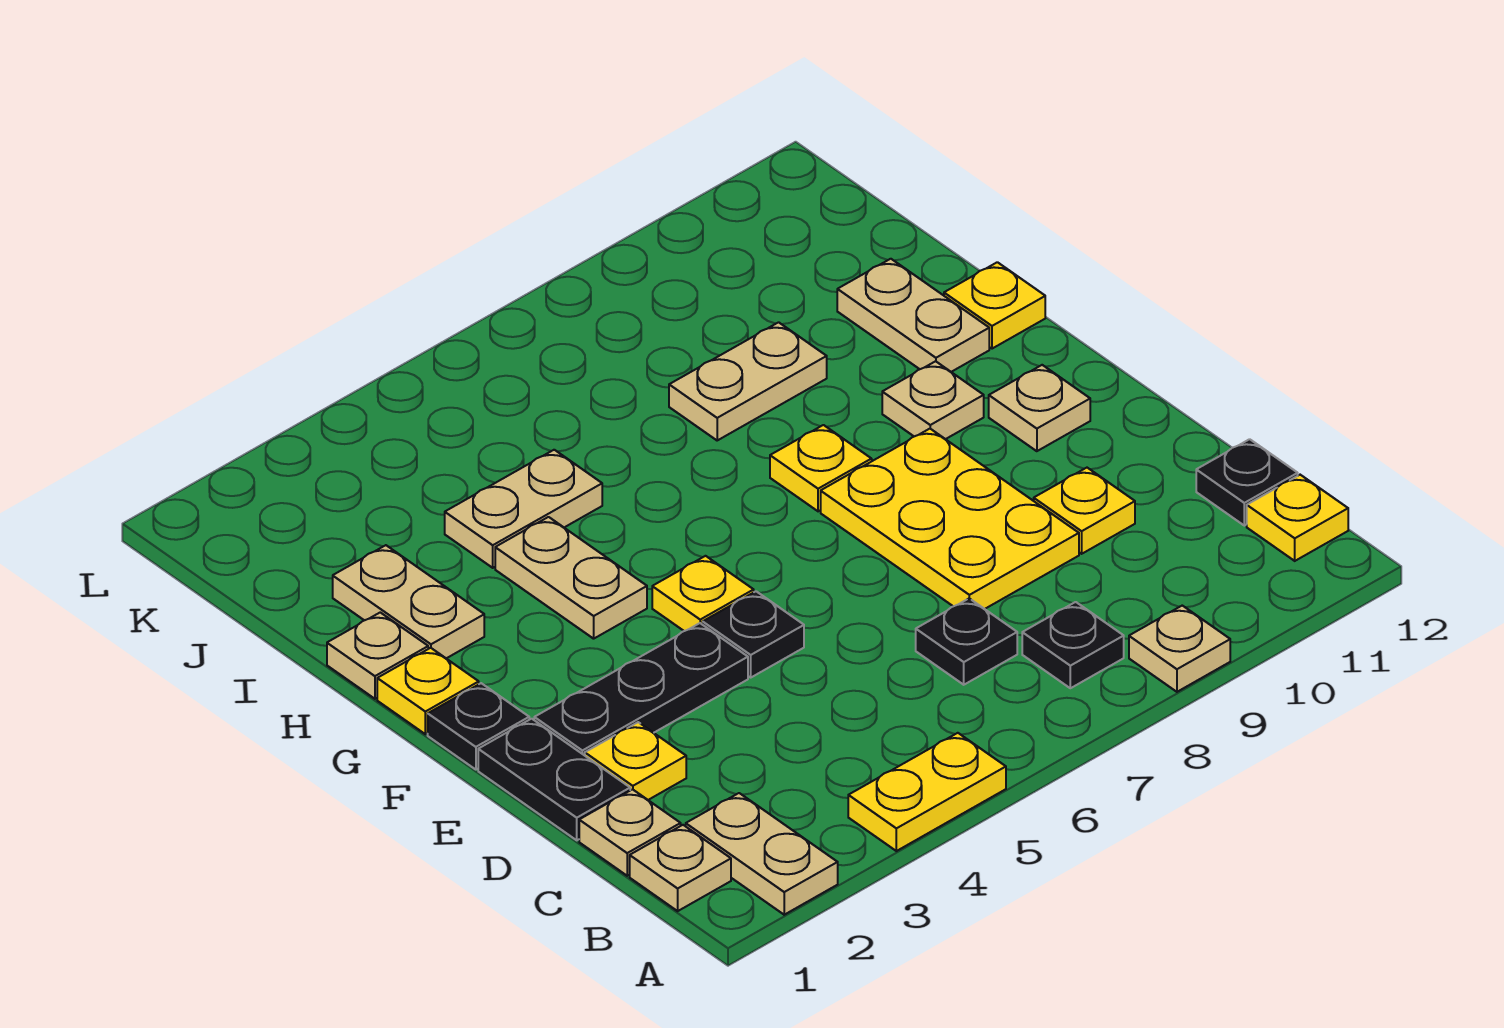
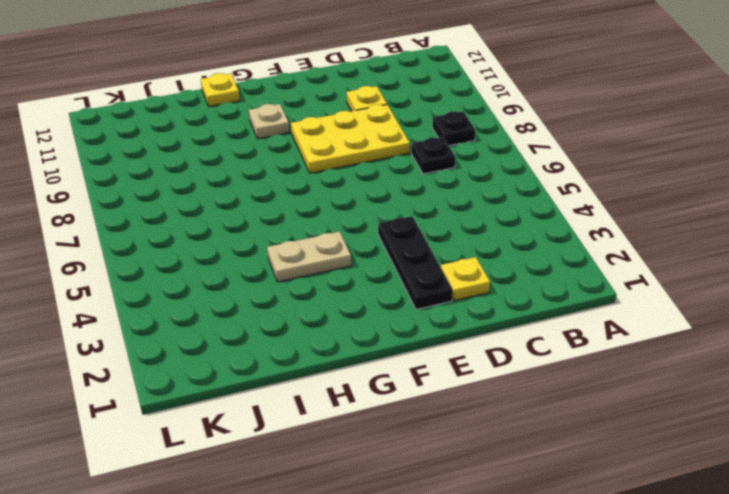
none -> tan 1x2 plate [686,793,838,915]
none -> yellow 1x2 plate [848,733,1006,851]
none -> tan 1x1 plate [1129,606,1230,692]

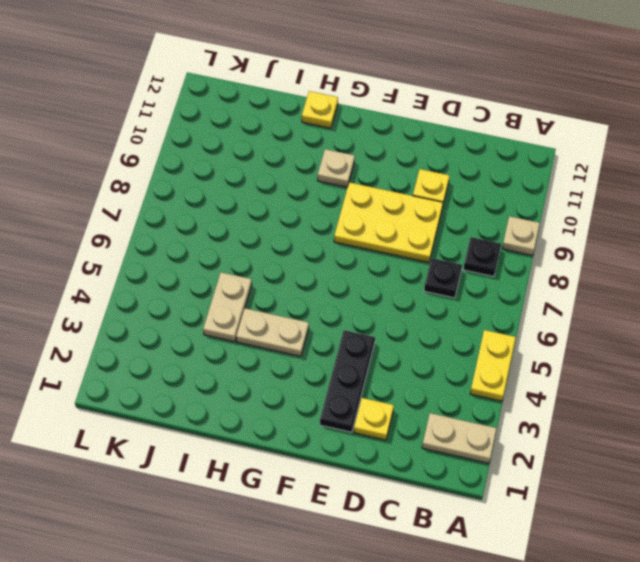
none -> tan 1x1 plate [630,825,731,911]
none -> yellow 1x1 plate [1247,475,1348,561]
none -> tan 1x1 plate [579,789,681,876]

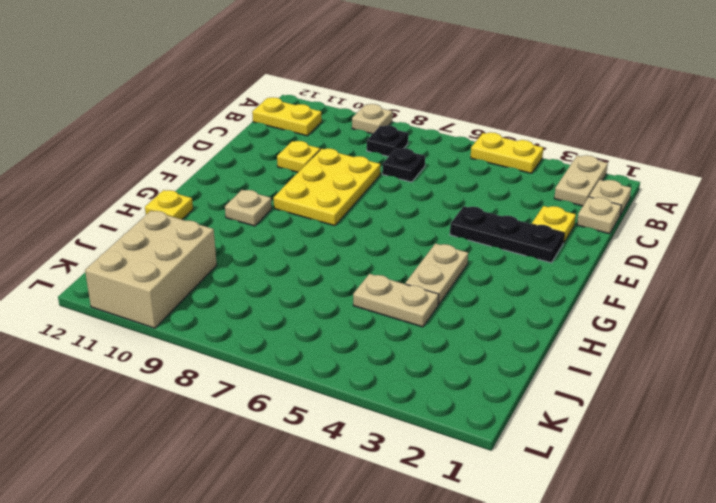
yellow 1x2 plate [252,97,322,136] -> yellow 1x1 plate [1247,475,1348,561]
tan 2x3 brick [85,211,217,328] -> none
none -> black 1x1 plate [1196,439,1298,526]
none -> black 1x2 plate [478,719,630,840]
none -> black 1x1 plate [703,591,804,677]

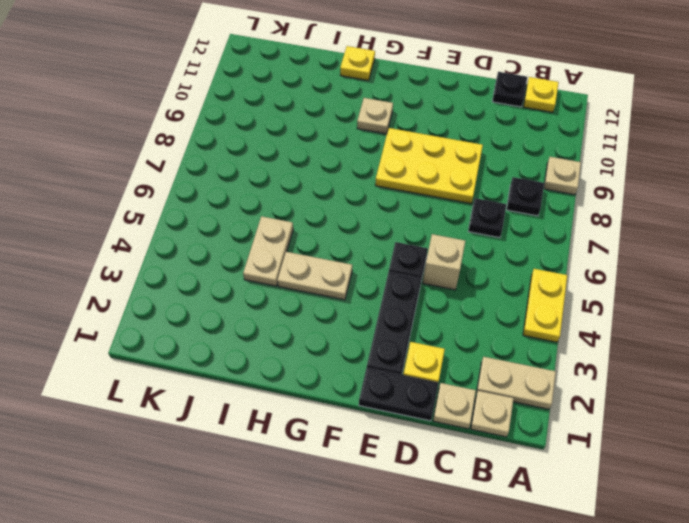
tan 1x1 brick [423,234,465,290] -> none
none -> yellow 1x1 plate [1034,468,1135,554]
none -> black 1x1 plate [428,683,529,770]
none -> yellow 1x1 plate [652,556,754,631]

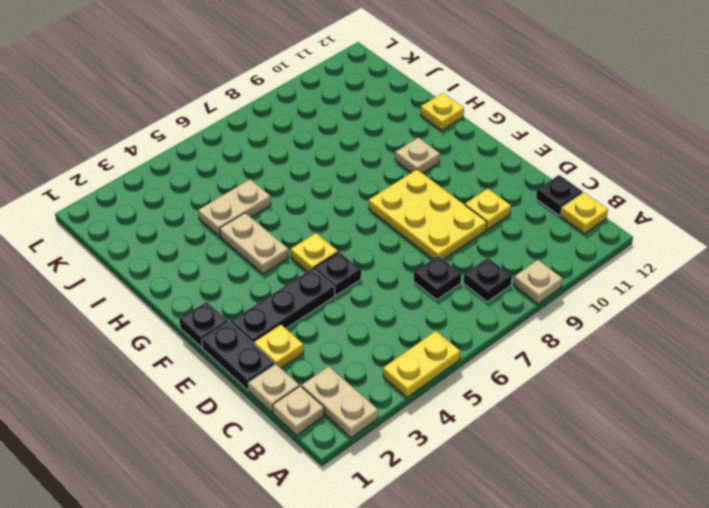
none -> tan 1x1 plate [989,365,1090,451]
none -> yellow 1x1 plate [377,648,479,734]
none -> yellow 1x1 plate [770,425,872,511]

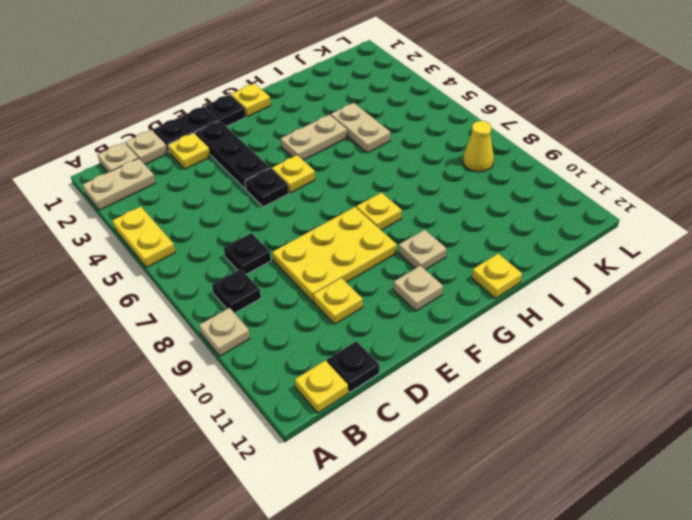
yellow 1x1 cone [463,121,494,172] -> none
none -> tan 1x1 plate [327,612,428,699]
none -> tan 1x2 plate [333,545,484,658]
none -> tan 1x2 plate [837,259,989,372]

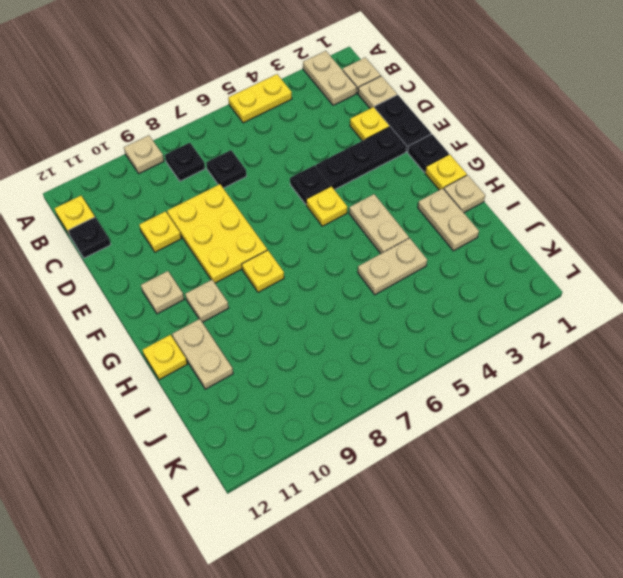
none -> tan 1x2 plate [669,322,827,440]

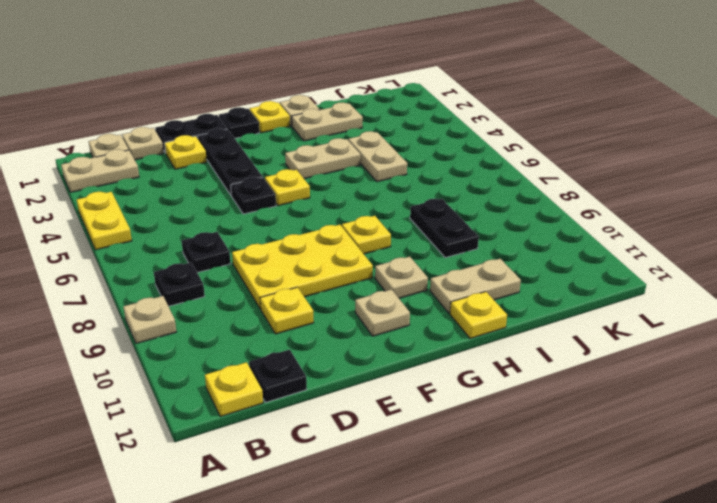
black 1x2 plate [410,199,479,258] -> tan 1x2 plate [669,322,827,440]

